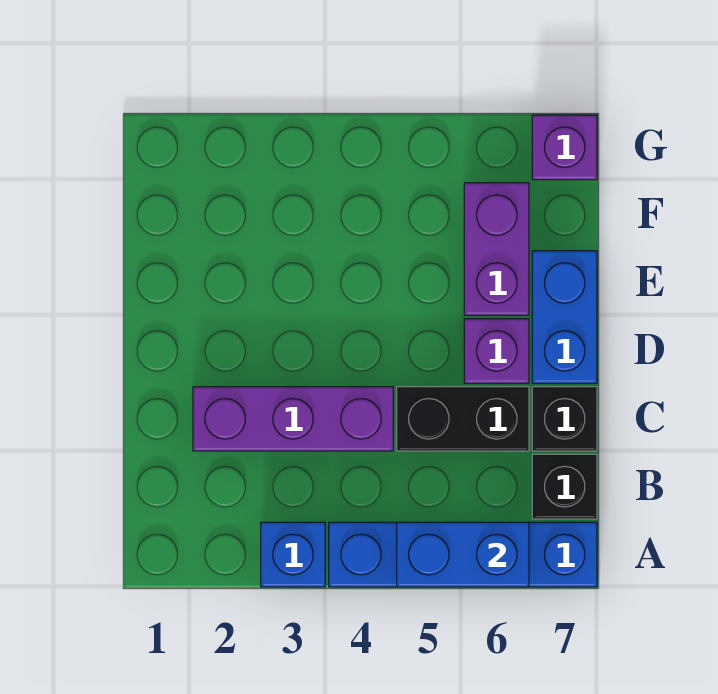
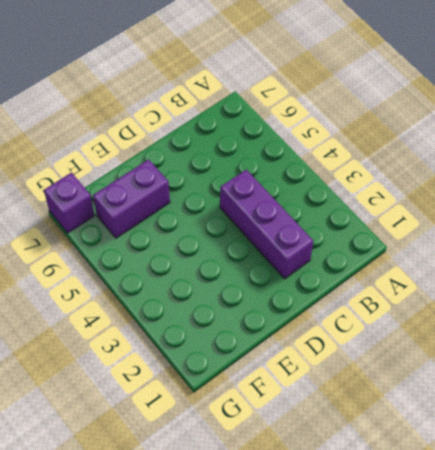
none -> blue 1x1 brick [261,522,325,587]
none -> blue 1x4 brick [329,522,597,587]

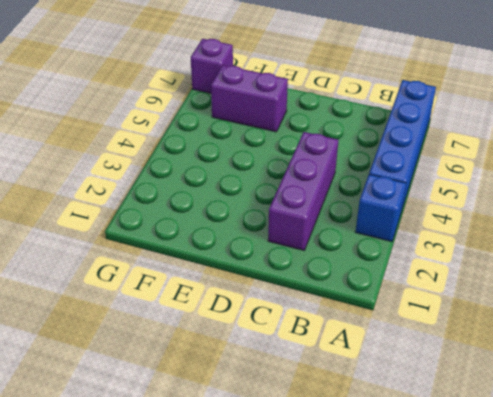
none -> black 1x1 brick [532,454,597,519]
none -> black 1x2 brick [397,387,529,451]

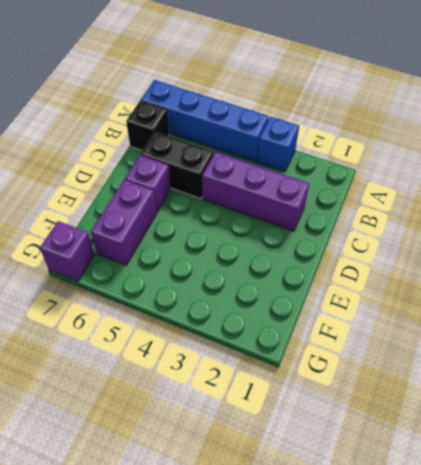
none -> black 1x1 brick [532,387,597,451]
none -> blue 1x2 brick [532,251,597,383]

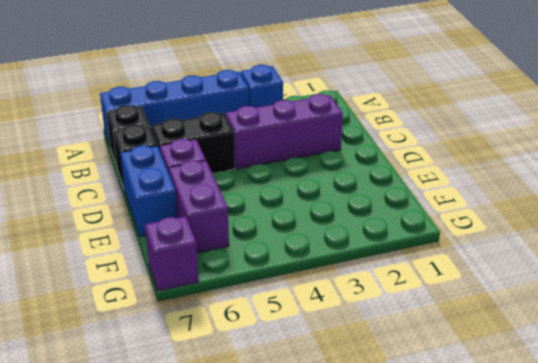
none -> blue 1x2 brick [397,522,529,587]

